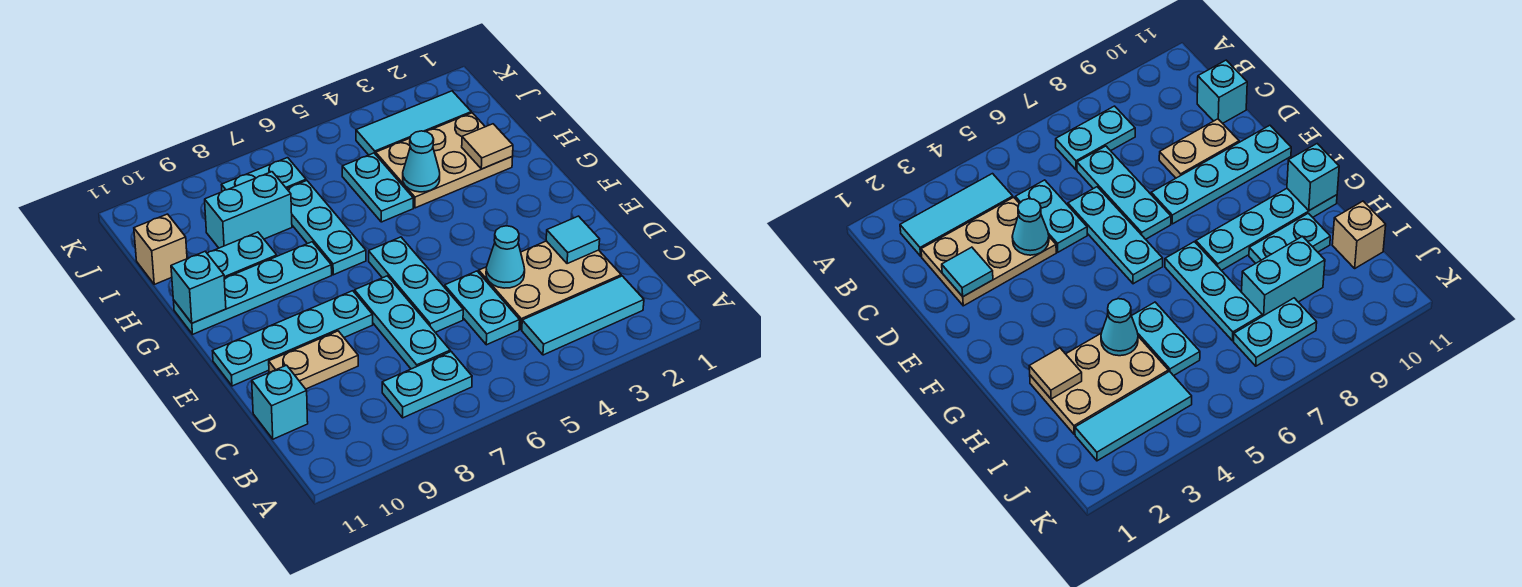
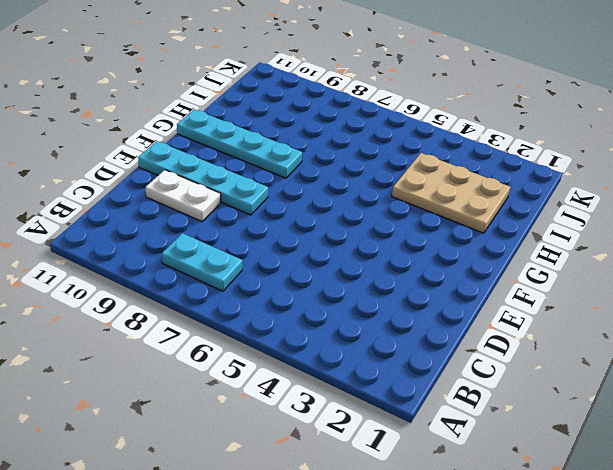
white 1x2 plate [146,170,221,221] -> tan 1x2 plate [269,331,358,389]
none -> cyan 1x3 tile [522,276,644,355]
none -> tan 2x3 plate [479,241,621,329]
none -> cyan 1x2 plate [445,271,520,345]

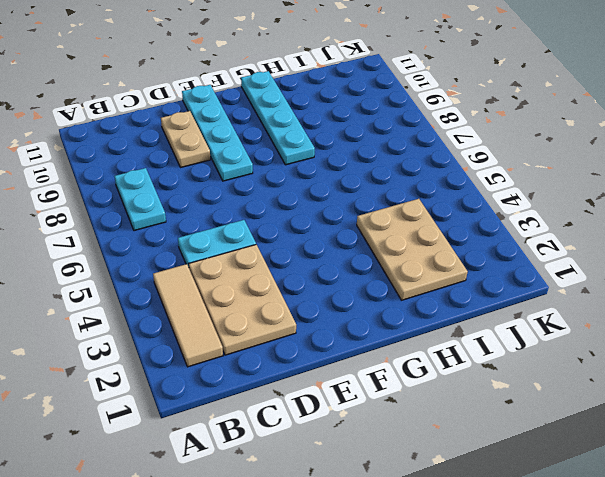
tan 1x3 tile [153,264,223,367] -> cyan 1x3 tile [522,276,644,355]
none -> cyan 1x3 plate [355,276,450,369]
none -> cyan 1x1 brick [252,365,308,439]
none -> cyan 1x3 plate [369,237,463,332]

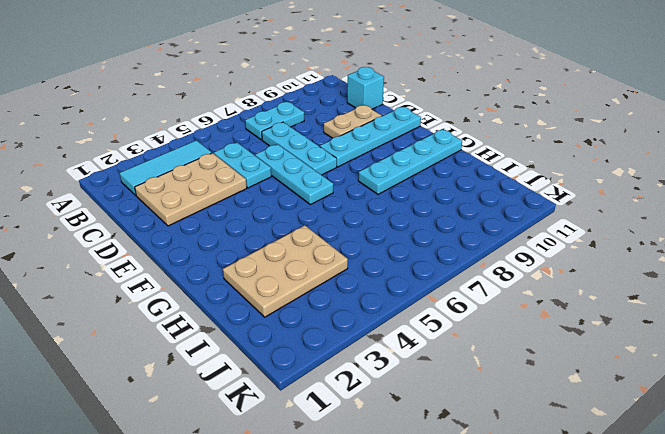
none -> cyan 1x3 plate [287,181,366,275]
none -> cyan 1x2 plate [342,153,413,222]
none -> cyan 1x2 plate [207,232,277,278]

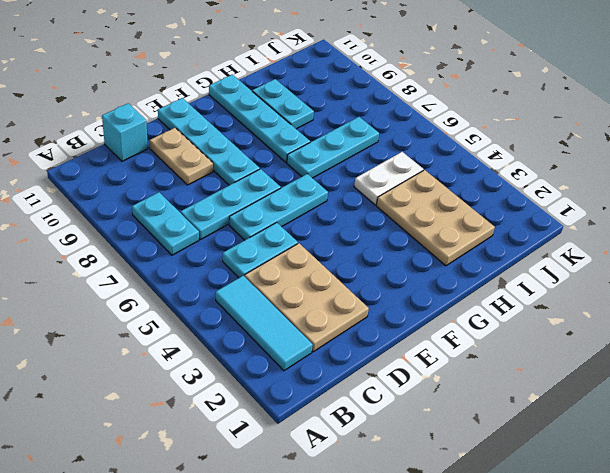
white 1x2 plate [354,152,423,205] -> cyan 1x2 plate [342,153,413,222]
none -> cyan 1x2 brick [205,172,292,248]
none -> tan 1x1 brick [134,214,187,284]
none -> cyan 1x3 tile [356,91,471,155]

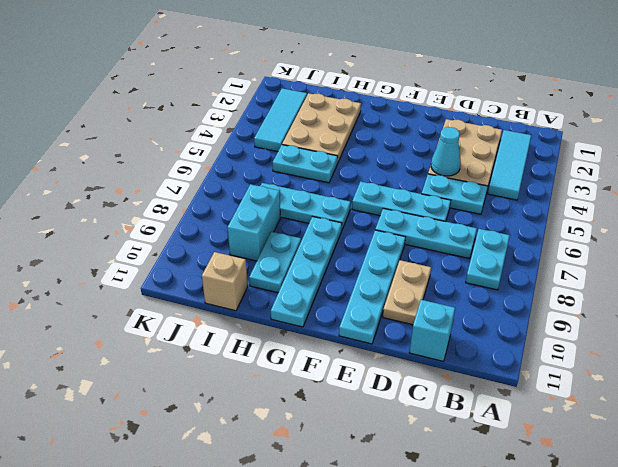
none -> cyan 1x2 plate [222,158,306,191]
none -> cyan 1x1 tile [546,216,600,264]
none -> cyan 1x1 brick [171,251,226,323]

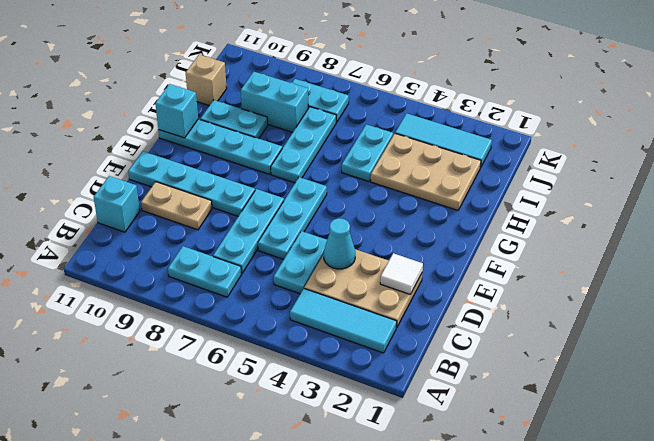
white 1x1 tile [380,253,423,294] -> cyan 1x1 tile [546,216,600,264]
none -> tan 1x1 tile [462,124,513,169]
none -> cyan 1x1 cone [403,131,440,192]

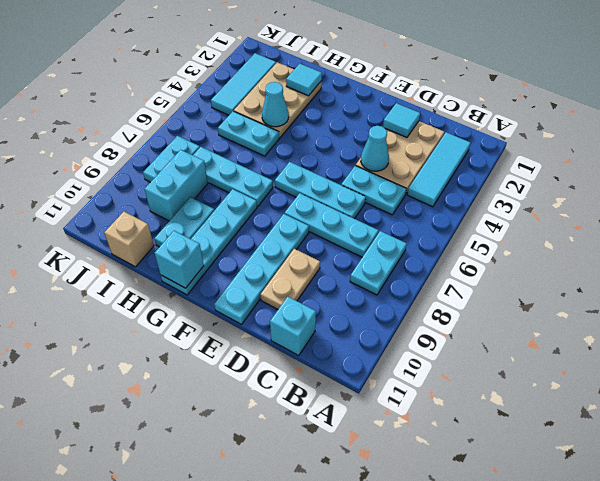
cyan 1x1 tile [286,64,322,96] -> tan 1x1 tile [462,124,513,169]

